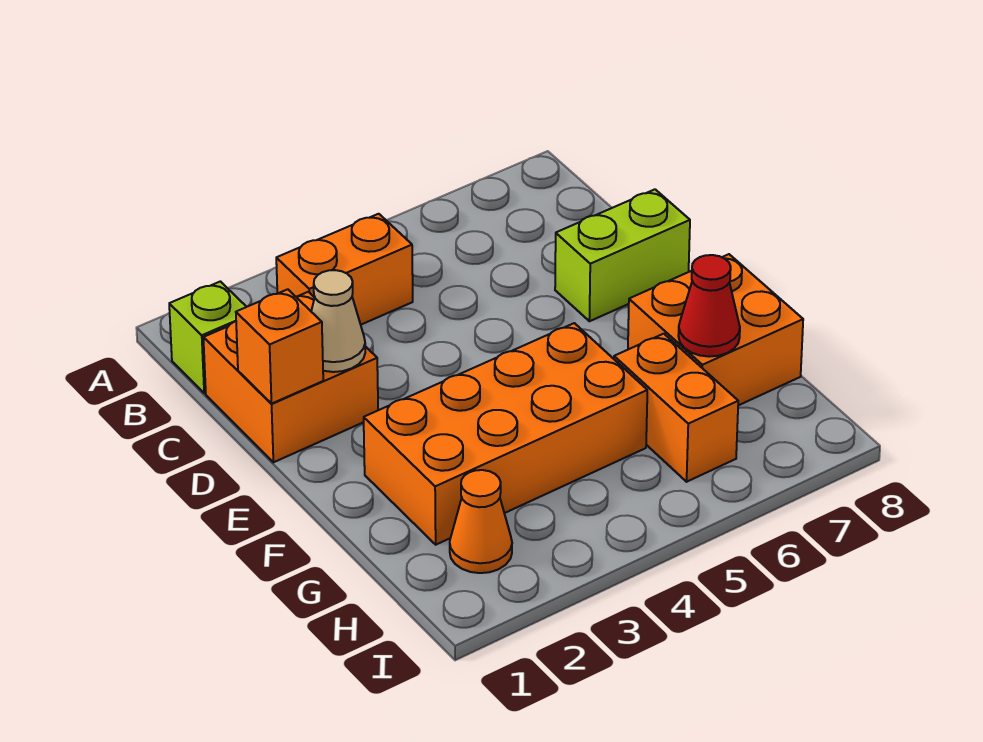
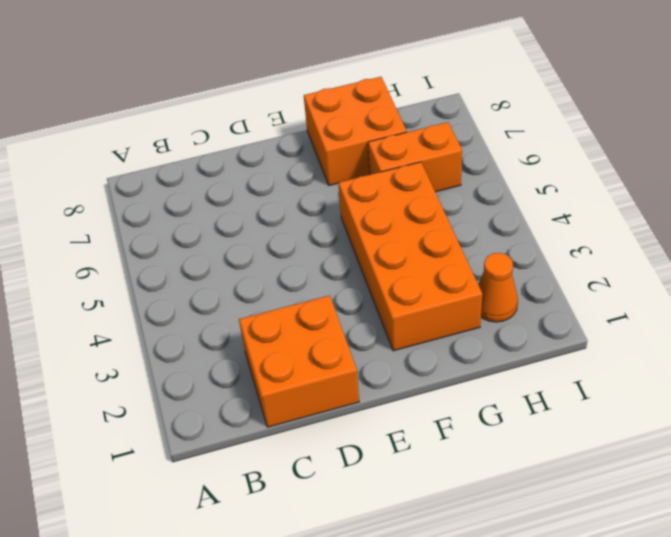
none -> lime 1x1 brick [169,281,246,393]
none -> orange 1x2 brick [276,214,413,325]

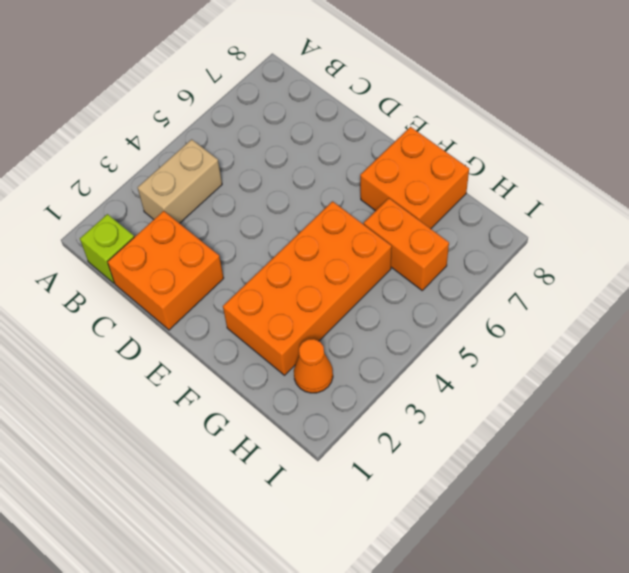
tan 1x2 brick [138,139,222,223] -> orange 1x2 brick [276,214,413,325]
none -> lime 1x2 brick [555,189,690,321]
none -> orange 1x1 brick [236,289,323,403]

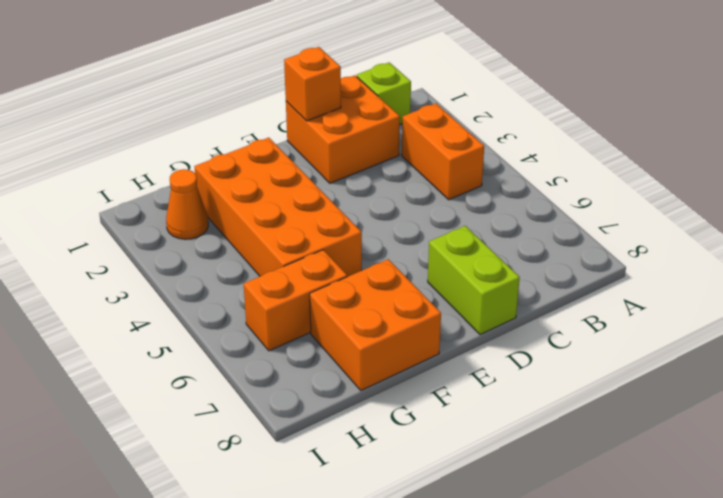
none -> tan 1x1 cone [311,270,365,372]
none -> red 1x1 cone [678,255,740,357]

